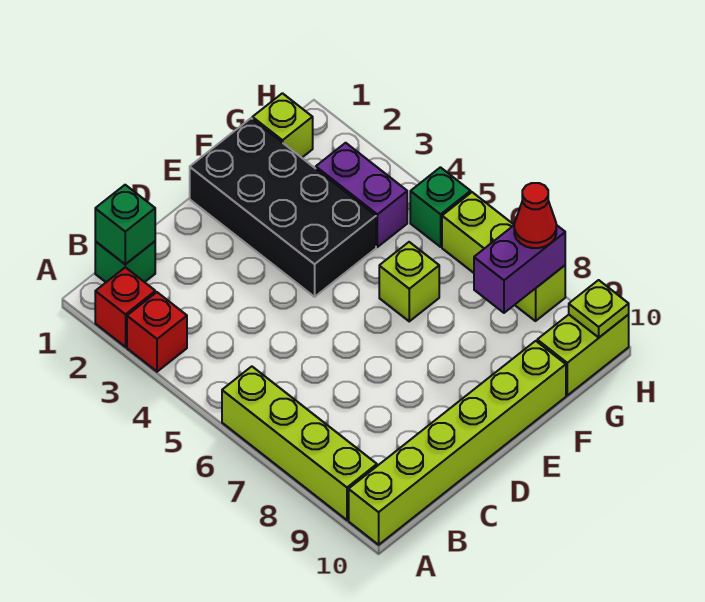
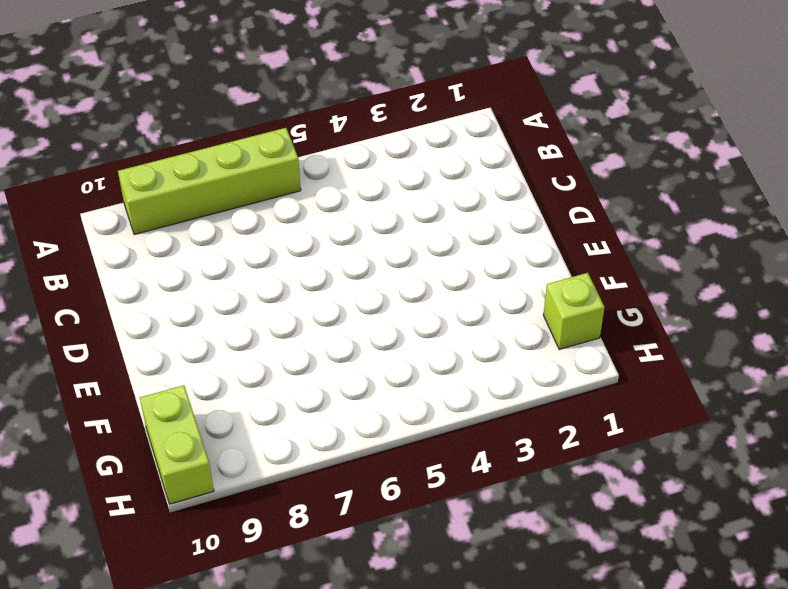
none -> red 1x1 brick [95,267,155,347]
none -> red 1x1 brick [127,292,187,372]
none -> lime 1x6 brick [349,341,566,545]

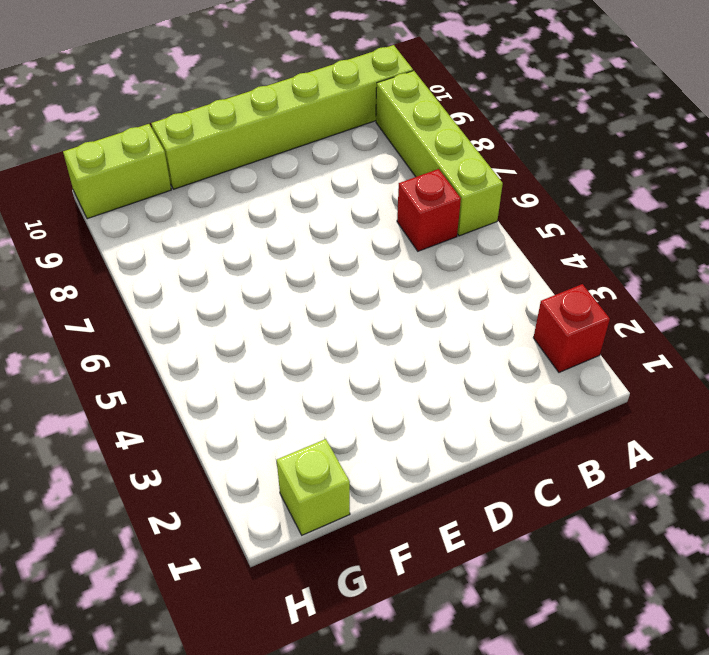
red 1x1 brick [397,169,461,251] -> red 1x1 brick moved to [127,292,187,372]
none -> green 1x1 brick [95,241,155,282]
none -> black 2x4 brick [190,118,376,297]
none -> lime 1x1 brick [379,242,439,321]

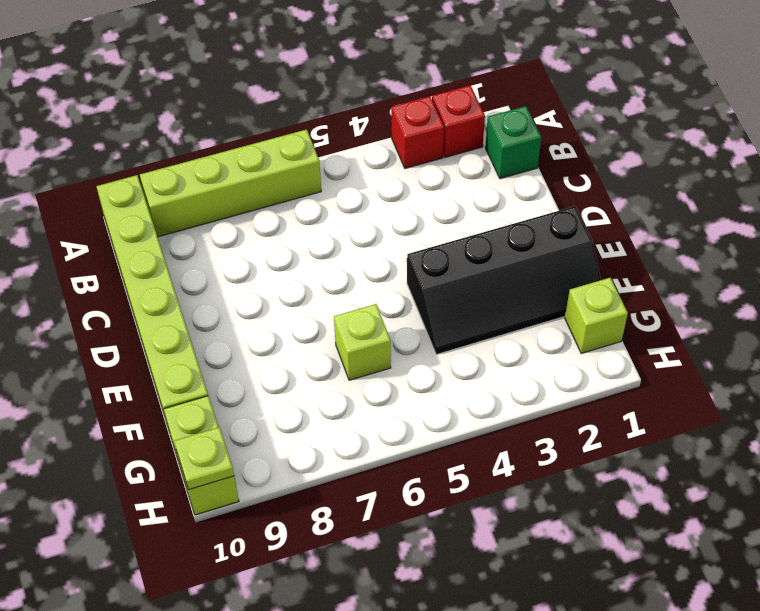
black 2x4 slope [407,206,601,354] -> black 2x4 brick [190,118,376,297]
none -> purple 1x2 brick [316,143,407,247]
none -> green 1x1 brick [410,167,471,247]
none -> lime 1x3 brick [442,192,565,321]

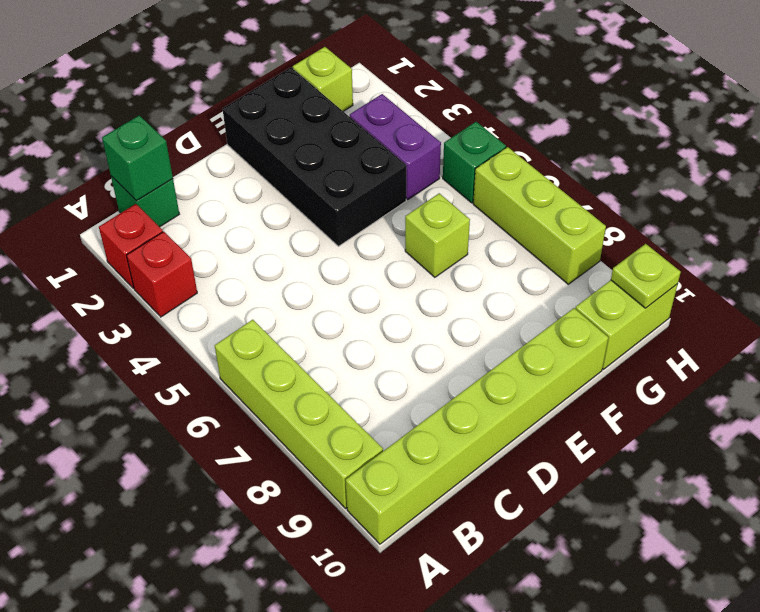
none -> purple 1x2 brick [474,225,565,313]
none -> red 1x1 cone [514,183,556,248]

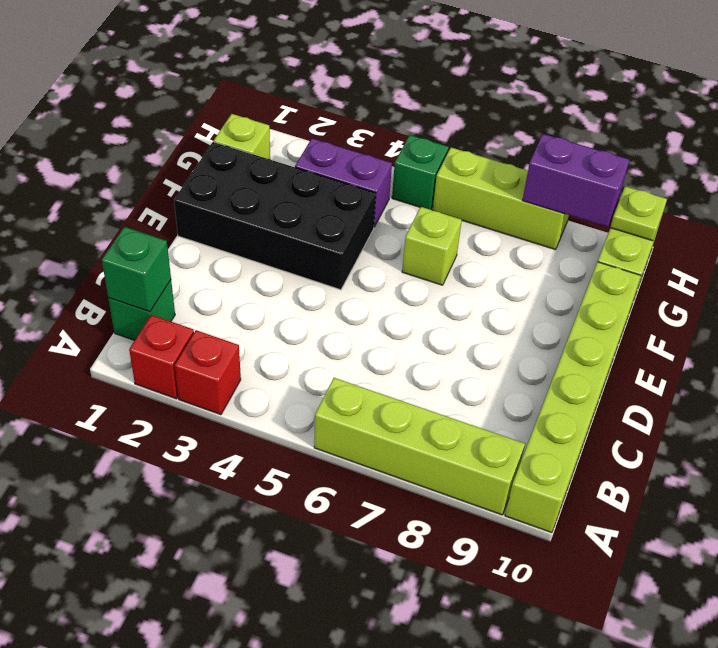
purple 1x2 brick [523,134,629,227] -> purple 1x2 brick turned to [474,225,565,313]
none -> red 1x1 cone [514,183,556,248]

